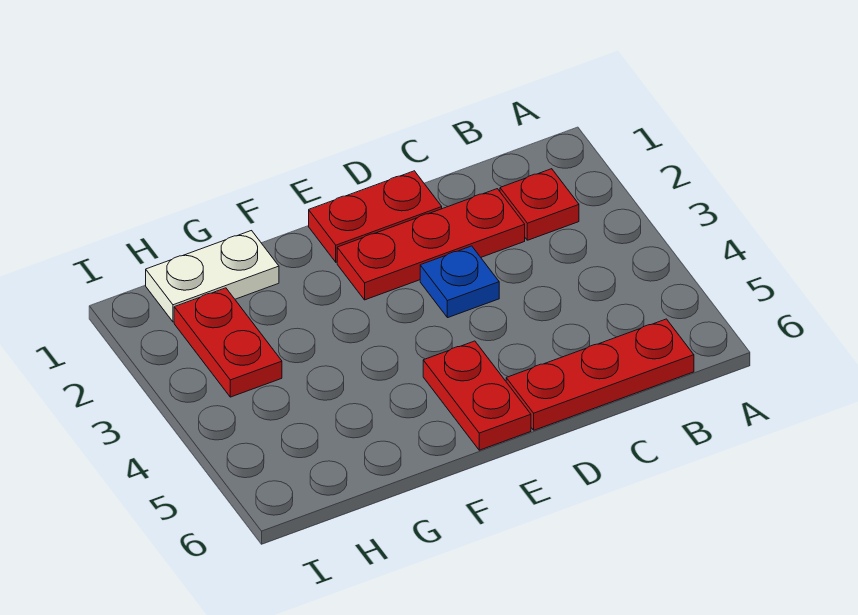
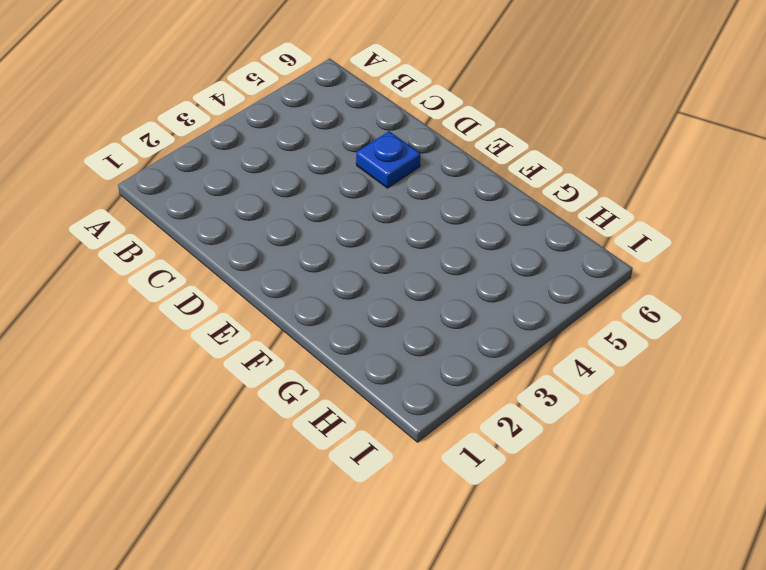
blue 1x1 plate [356,131,420,188] -> blue 1x1 plate moved to [420,246,499,318]
none -> red 1x1 plate [500,169,579,240]
none -> red 1x3 plate [506,319,694,430]

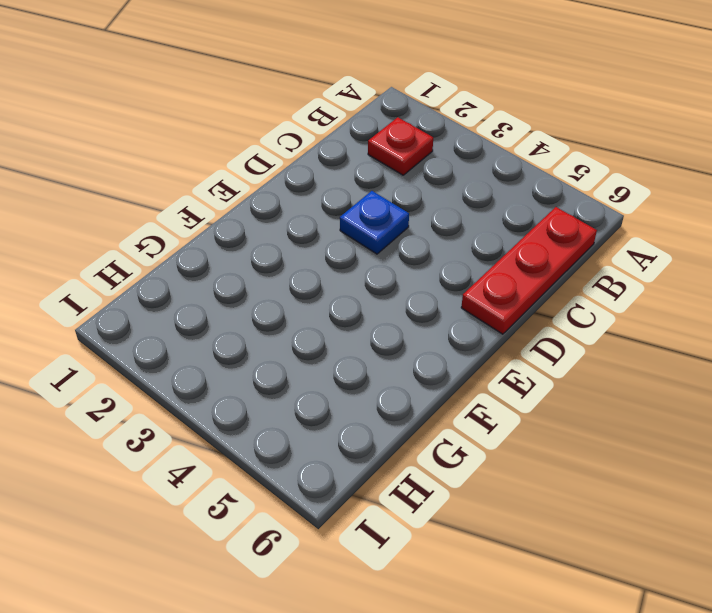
none -> red 1x3 plate [337,189,525,300]
none -> red 1x2 plate [309,171,442,262]

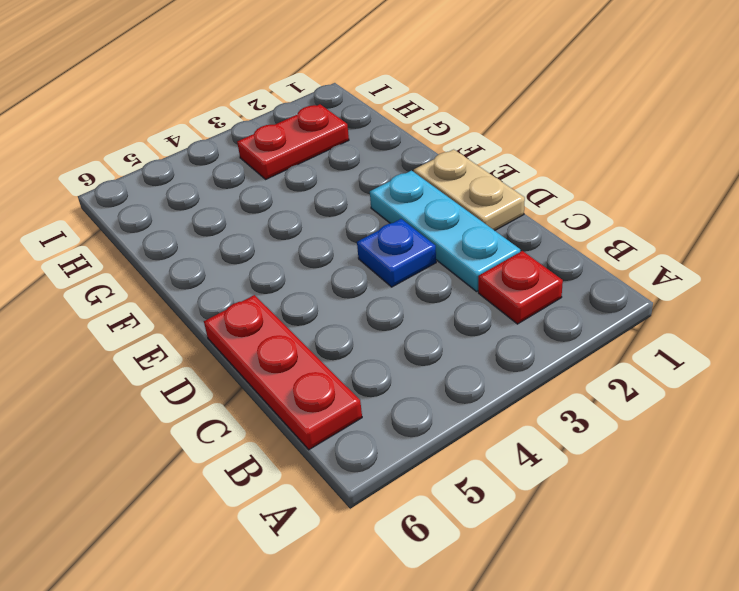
cyan 1x3 plate [370,171,520,292] -> red 1x3 plate [337,189,525,300]
tan 1x2 plate [414,149,525,231] -> red 1x2 plate [309,171,442,262]
none -> red 1x2 plate [423,341,531,450]
none -> white 1x2 plate [146,231,279,322]

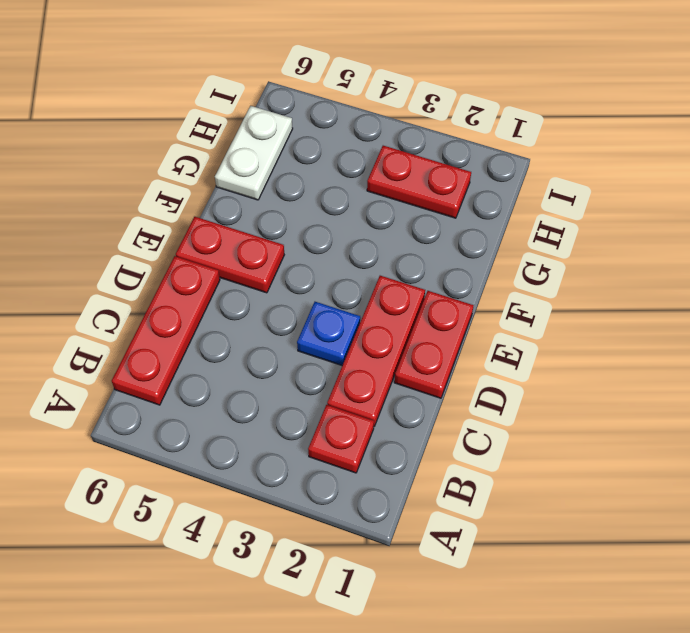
white 1x2 plate [215,106,293,200] -> white 1x2 plate moved to [146,231,279,322]

